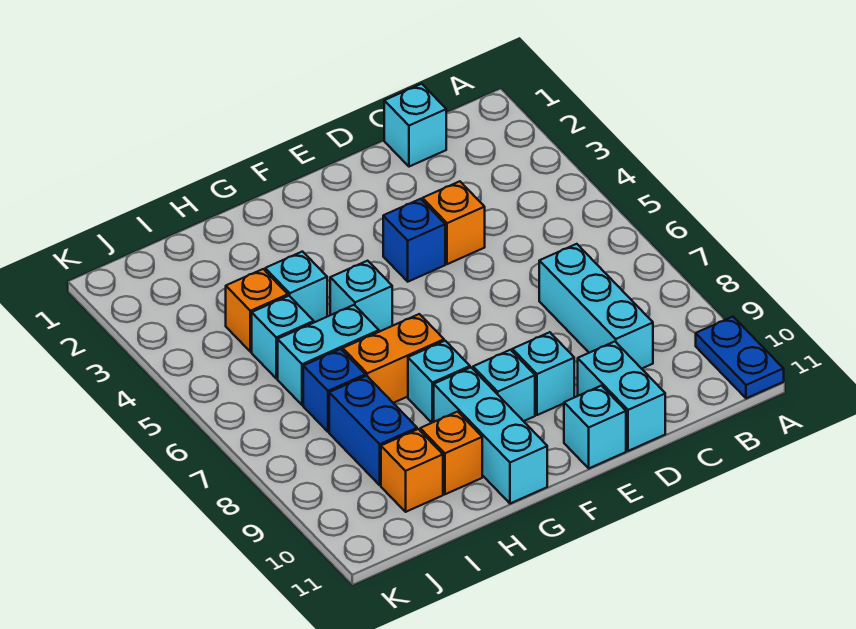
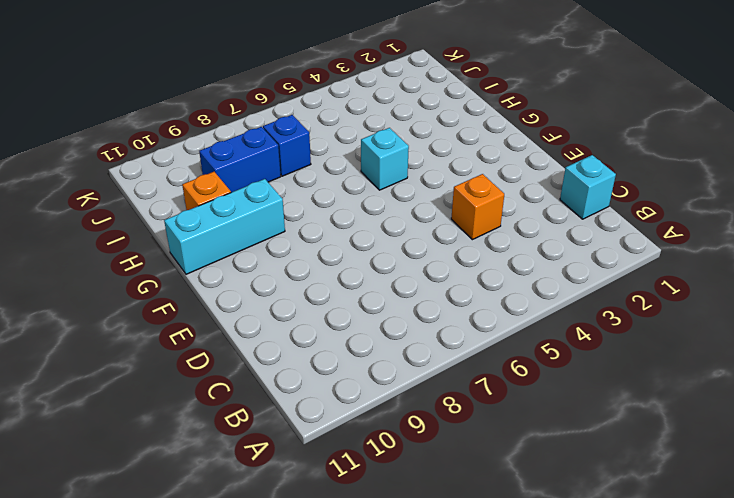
none -> blue 1x2 plate [696,317,784,398]
none -> cyan 1x3 brick [539,244,653,369]
none -> cyan 1x2 brick [578,342,665,451]

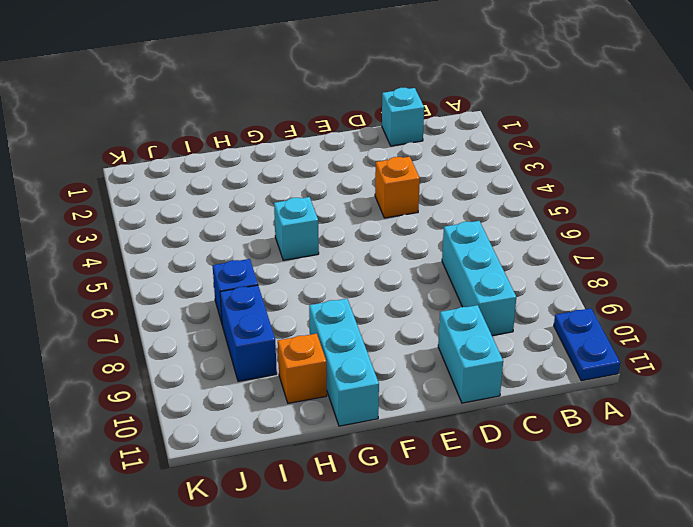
none -> blue 1x1 brick [383,199,445,282]
none -> cyan 1x1 brick [512,332,574,415]
none -> cyan 1x1 brick [564,386,626,468]

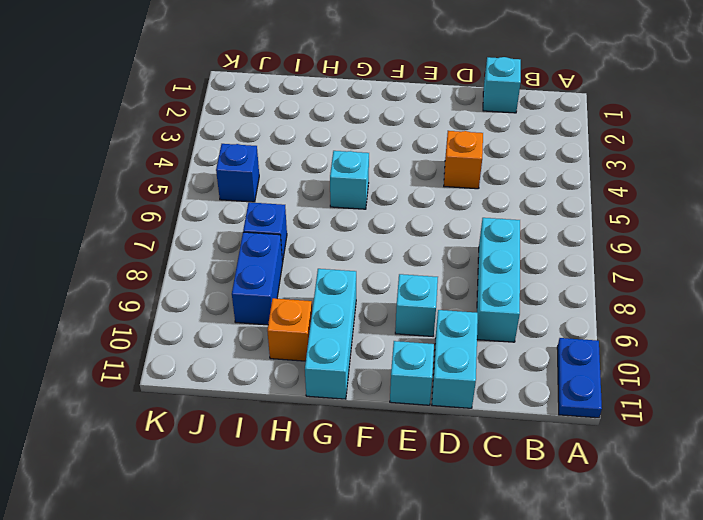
blue 1x1 brick [216,144,259,202] -> blue 1x1 brick moved to [383,199,445,282]
none -> cyan 1x1 brick [473,350,535,421]
none -> orange 1x2 brick [343,314,444,403]
none -> cyan 1x1 brick [408,341,470,423]

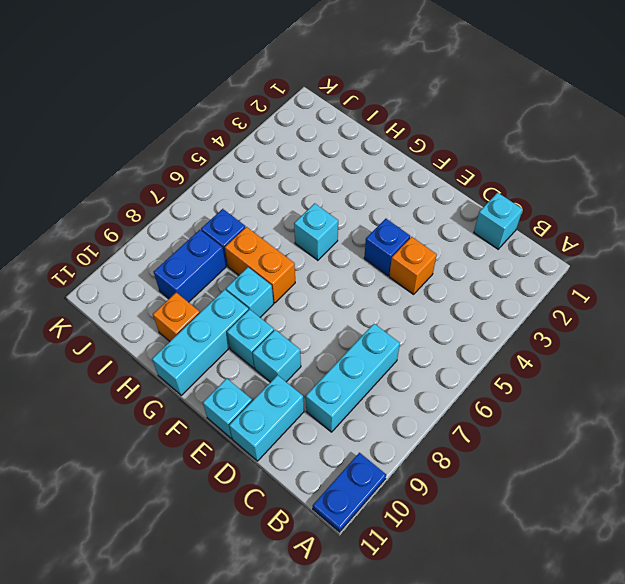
none -> cyan 1x1 brick [265,252,327,322]
none -> cyan 1x2 brick [278,305,379,405]
none -> orange 1x1 brick [226,269,288,352]

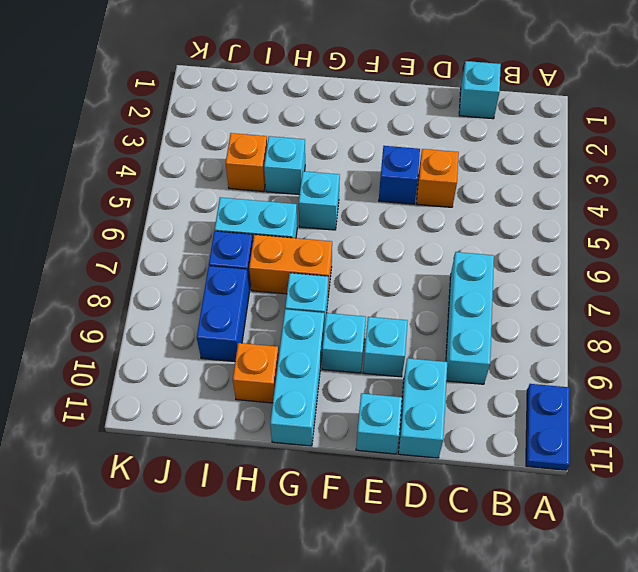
none -> cyan 1x1 brick [252,296,314,378]
none -> orange 1x1 brick [381,429,443,512]

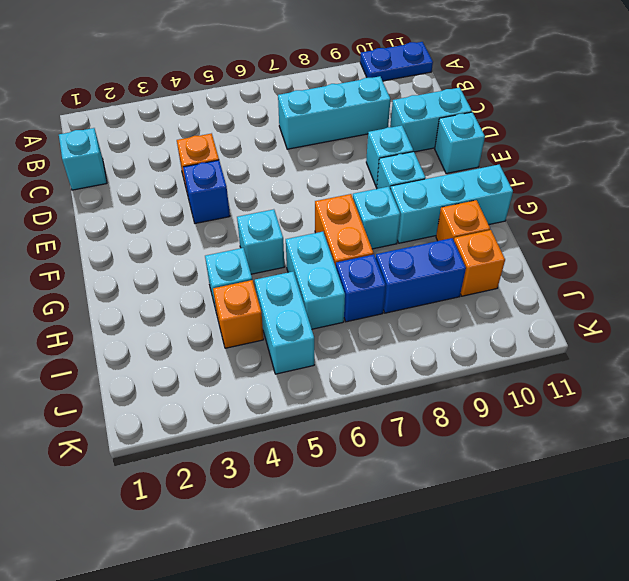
cyan 1x2 brick [255,272,314,374] -> cyan 1x1 brick [252,296,314,378]

